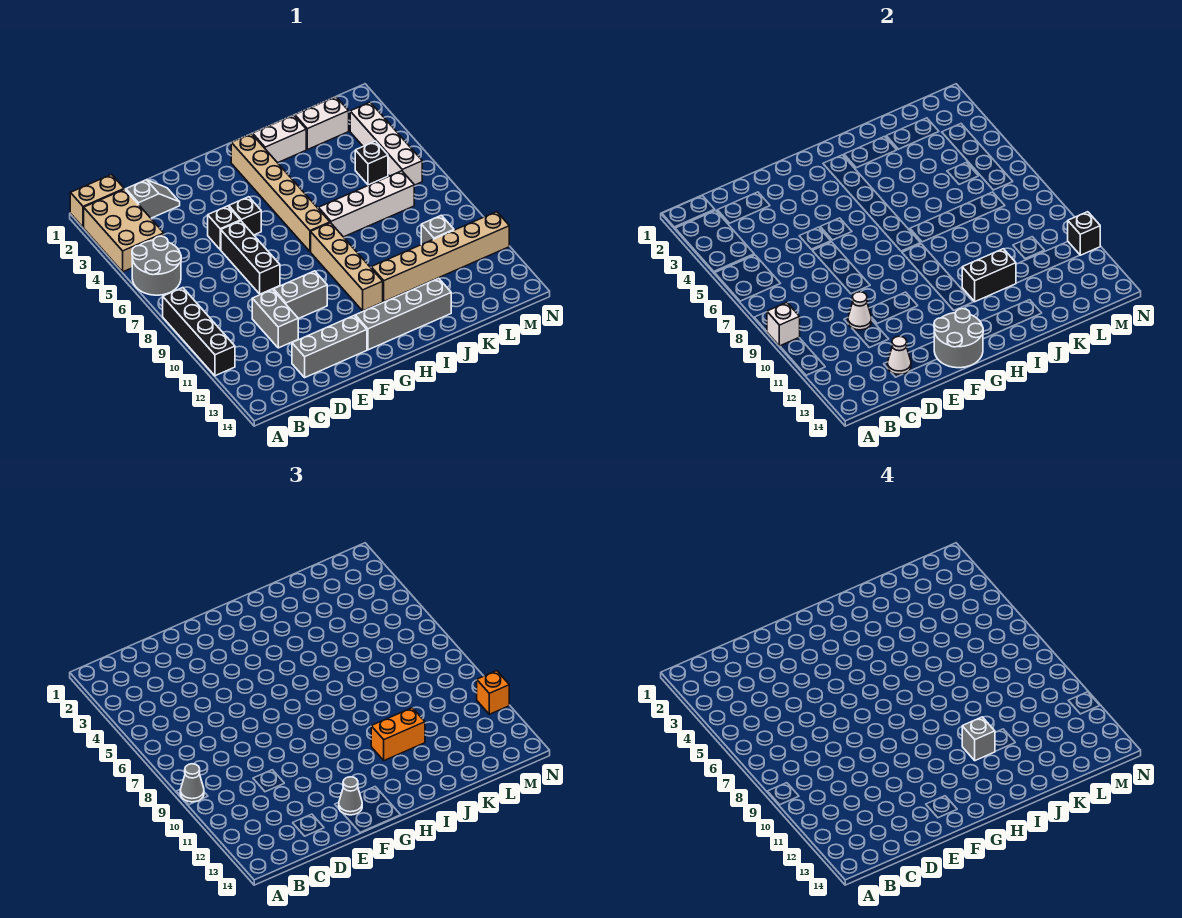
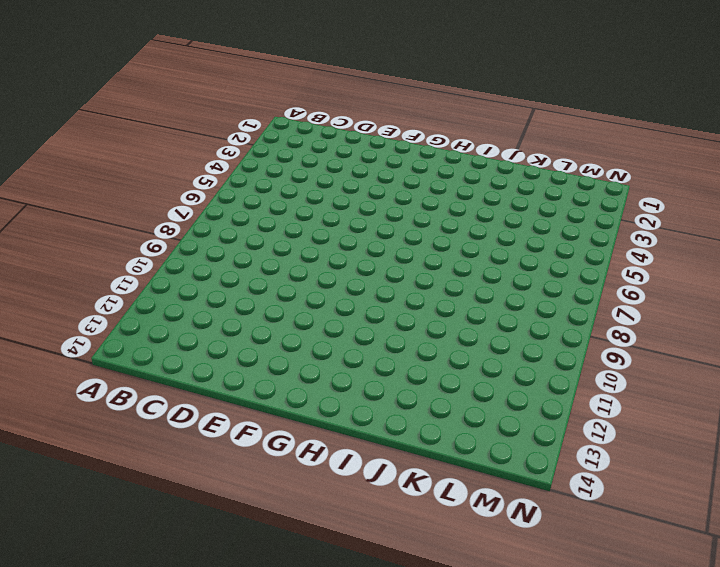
none -> tan 1x2 brick [70,175,124,227]
none -> tan 2x3 brick [84,189,164,272]
none -> grey 2x2 round brick [132,236,181,295]
none -> black 1x4 brick [163,288,235,376]

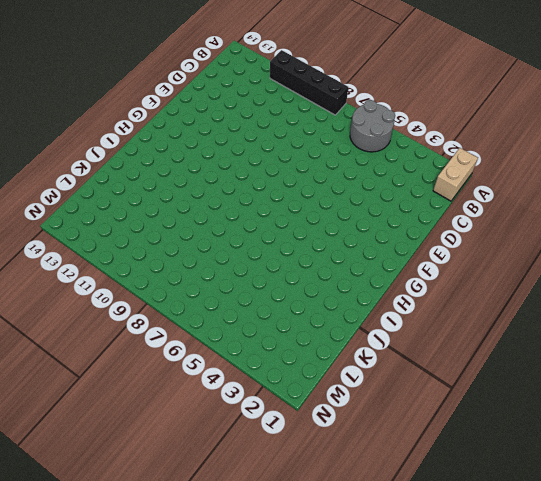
none -> tan 2x3 brick [84,189,164,272]
none -> grey 1x2 slope [126,180,180,218]
none -> grey 1x2 brick [252,290,298,348]
none -> grey 1x3 brick [292,316,367,377]

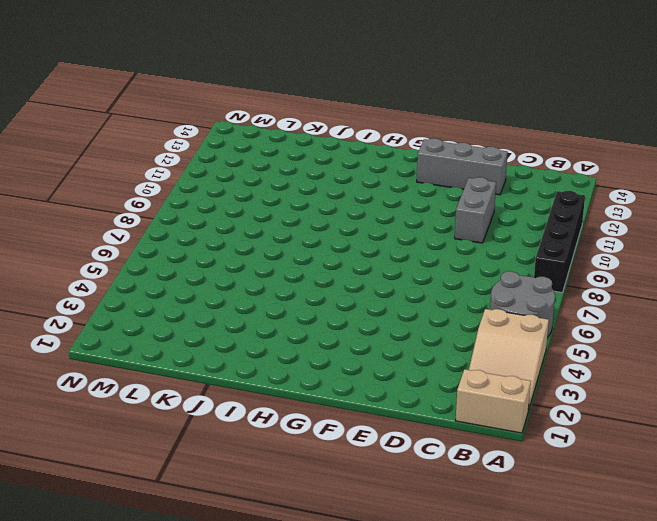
tan 2x3 slope [469,309,549,411] -> tan 2x3 brick [84,189,164,272]
none -> grey 1x2 slope [126,180,180,218]
none -> black 1x1 brick [208,206,240,250]
none -> black 1x3 brick [221,221,280,294]
none -> grey 1x2 brick [274,271,327,319]

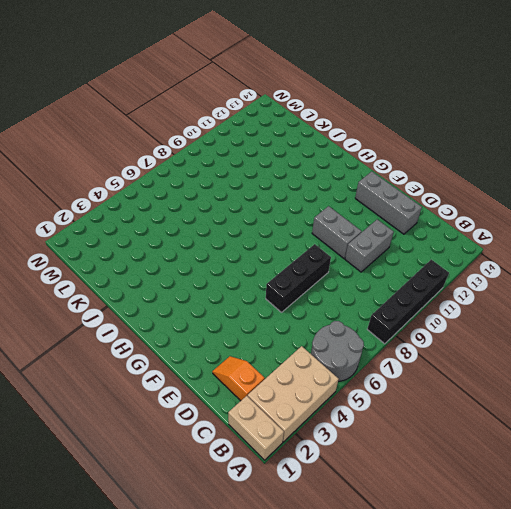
orange 1x2 slope [212,356,265,401] -> grey 1x2 slope [126,180,180,218]
none -> black 1x1 brick [208,206,240,250]
none -> black 1x1 brick [228,197,261,235]
none -> grey 1x4 brick [355,278,451,350]
none -> tan 1x6 brick [231,134,330,252]

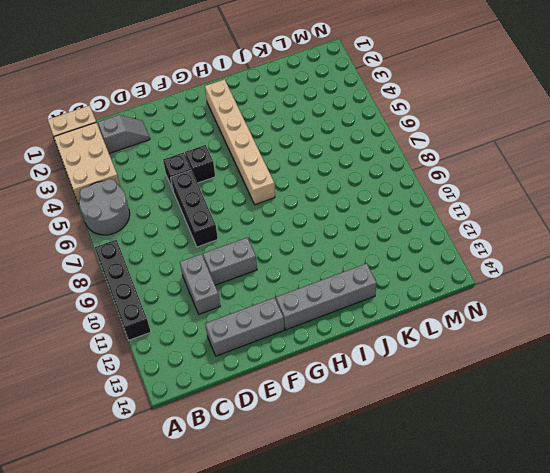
none -> tan 1x4 brick [311,223,383,311]
none -> white 1x2 brick [253,115,306,163]
none -> white 1x4 brick [318,171,414,237]
none -> tan 1x6 brick [371,212,509,302]

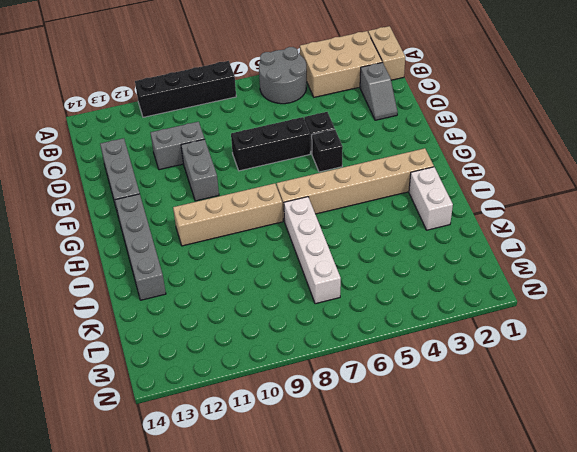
none -> tan 1x6 brick [371,212,509,302]
none -> white 1x2 brick [295,97,349,150]
none -> black 1x1 brick [355,141,388,185]
none -> grey 1x1 brick [421,215,454,244]

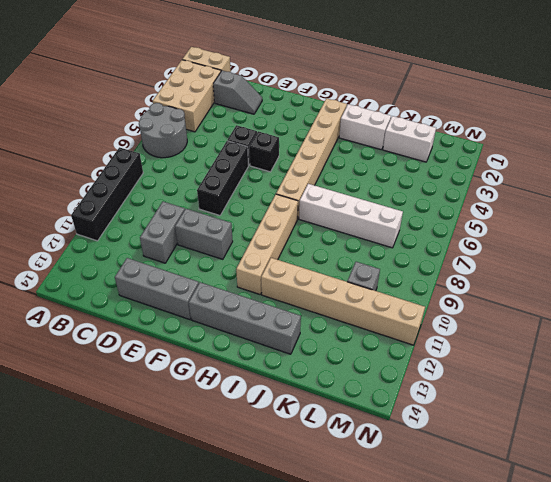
none -> black 1x1 brick [355,141,388,185]
none -> white 1x4 brick [350,102,422,185]
none -> white 1x1 brick [767,303,800,346]
none -> white 1x1 cone [848,292,872,330]

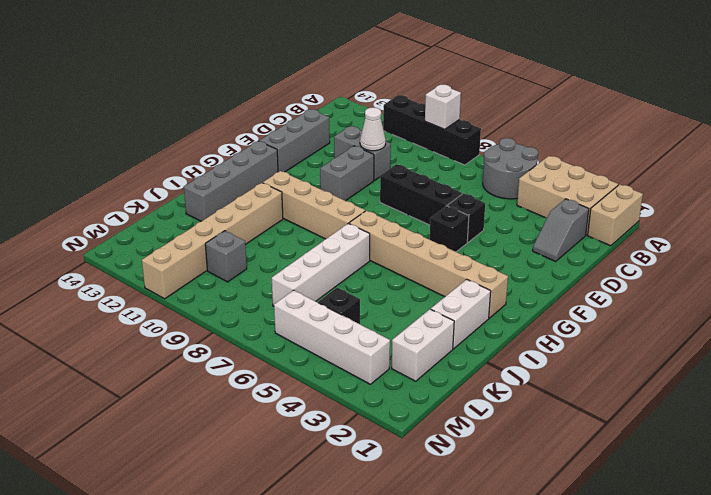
none -> white 1x1 cone [888,336,911,374]
none -> grey 2x2 round brick [934,309,983,368]
none -> black 1x2 brick [962,249,1016,302]
none -> black 1x1 brick [1068,212,1100,255]

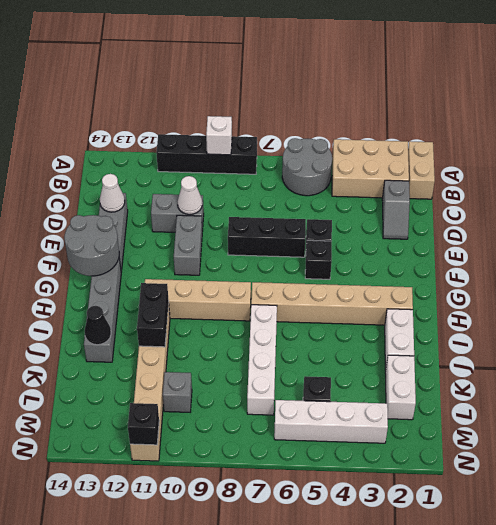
black 1x1 cone [85,306,111,345] -> none
none -> grey 1x1 cone [180,764,204,802]
none -> grey 1x1 cone [339,777,362,815]
none -> orange 1x2 brick [371,708,425,761]
none -> orange 1x1 brick [477,671,509,714]

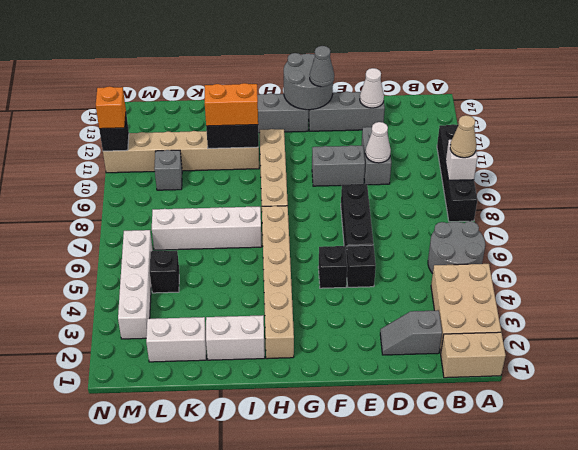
tan 1x1 cone [450,115,476,158] -> grey 1x1 cone [180,764,204,802]
none -> grey 1x1 brick [962,717,995,761]

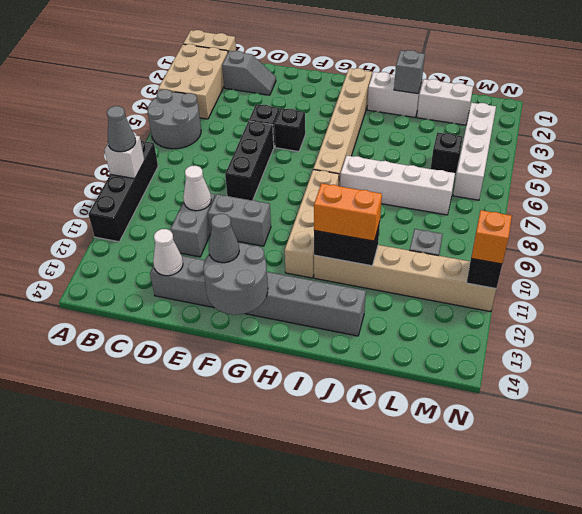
grey 1x1 brick [394,50,425,94] -> grey 1x1 brick moved to [962,717,995,761]

